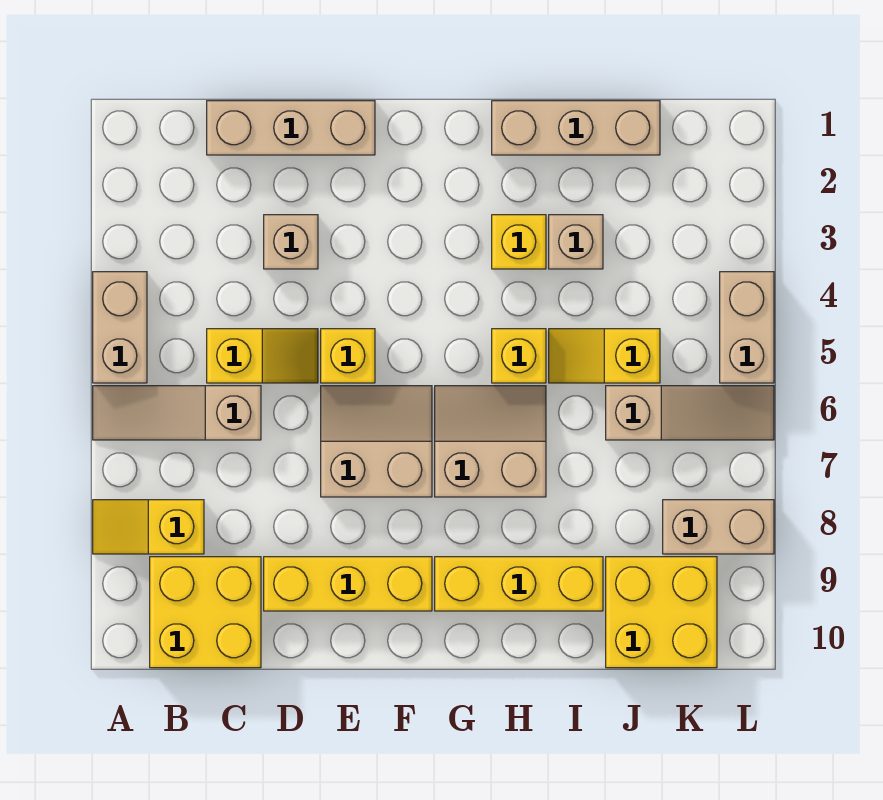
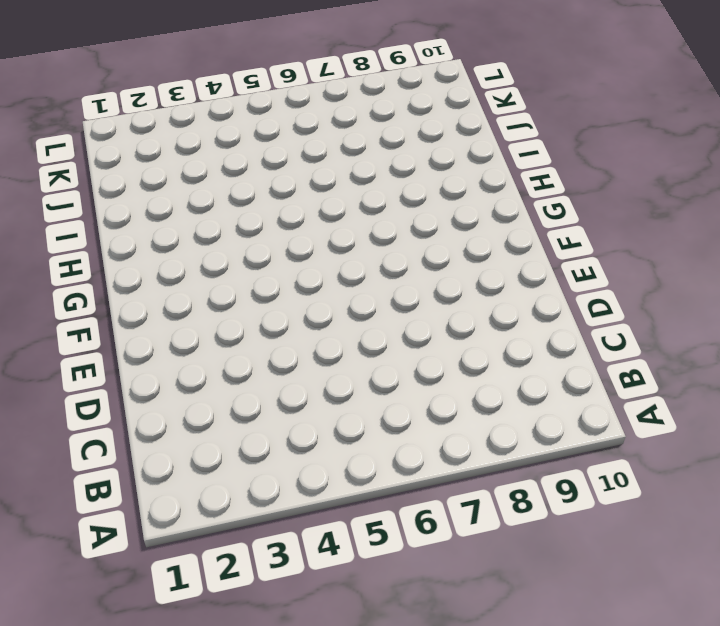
none -> tan 1x2 brick [93,272,147,383]
none -> tan 1x3 slope [93,386,261,440]
none -> yellow 1x2 slope [93,500,204,554]

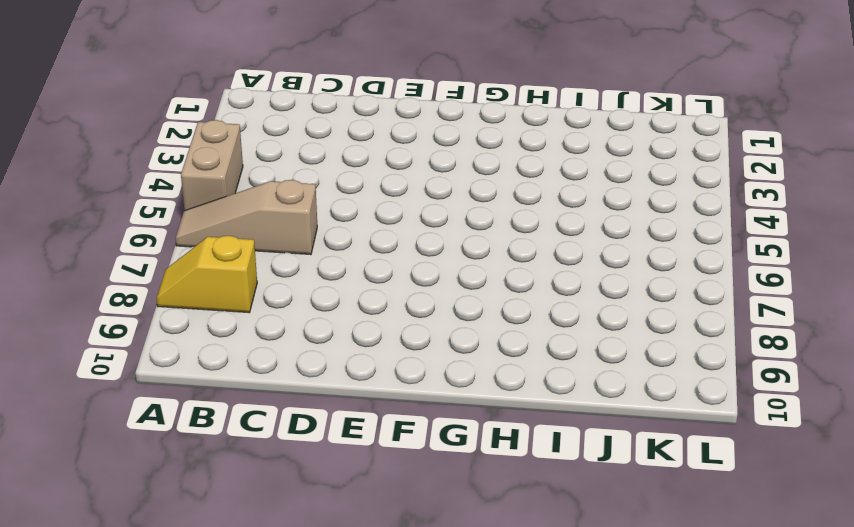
none -> yellow 2x2 brick [150,557,261,668]
none -> tan 1x3 brick [207,101,375,155]
none -> yellow 1x2 slope [207,329,318,383]

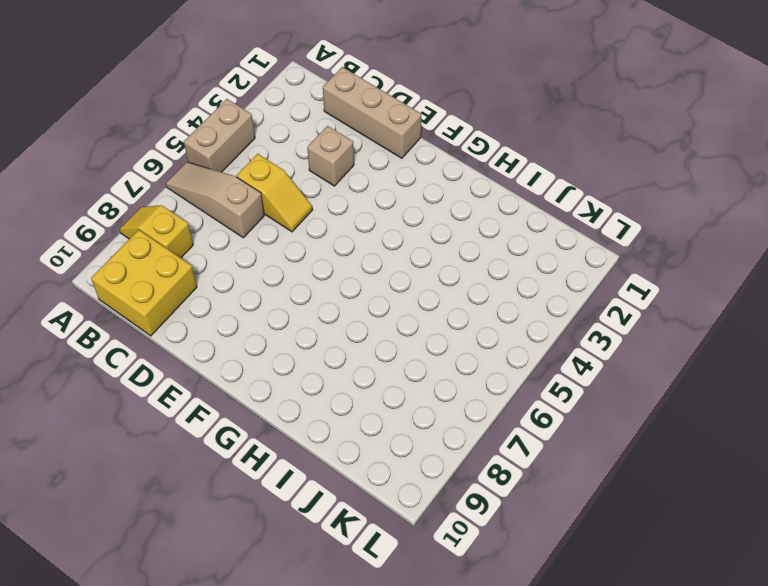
none -> yellow 1x3 brick [264,557,432,611]
none -> yellow 1x1 brick [321,329,375,383]
none -> tan 2x2 slope [321,386,432,497]

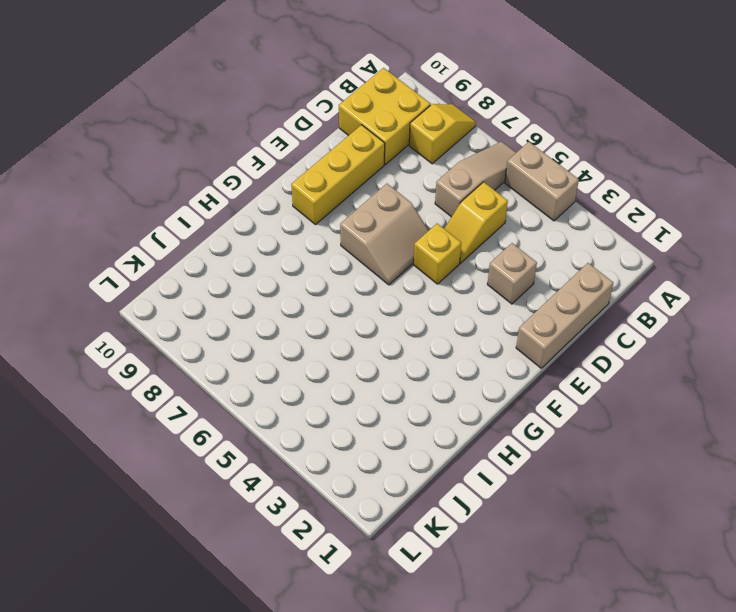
none -> tan 2x2 slope [435,386,546,497]
none -> yellow 1x3 brick [435,557,603,611]
none -> tan 1x3 brick [492,101,660,155]

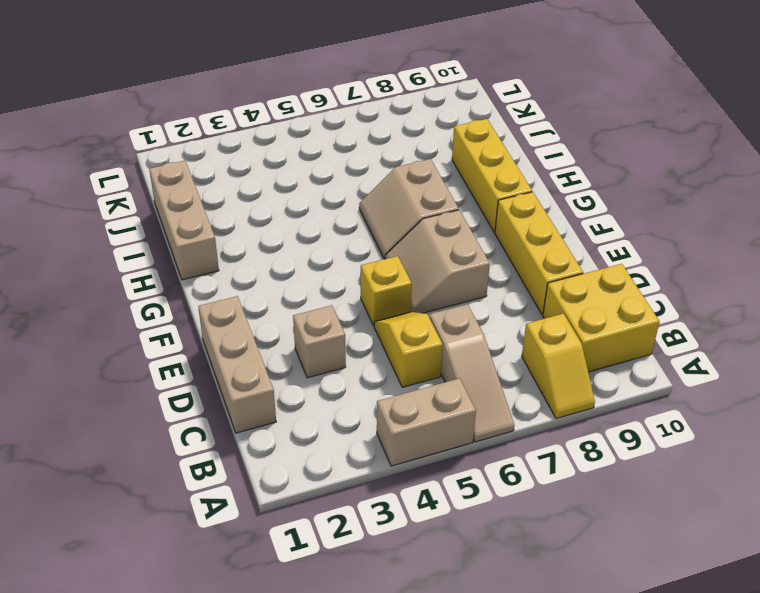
none -> yellow 1x1 brick [492,215,546,269]
none -> yellow 1x1 brick [492,329,546,383]
none -> tan 1x1 brick [549,215,603,269]

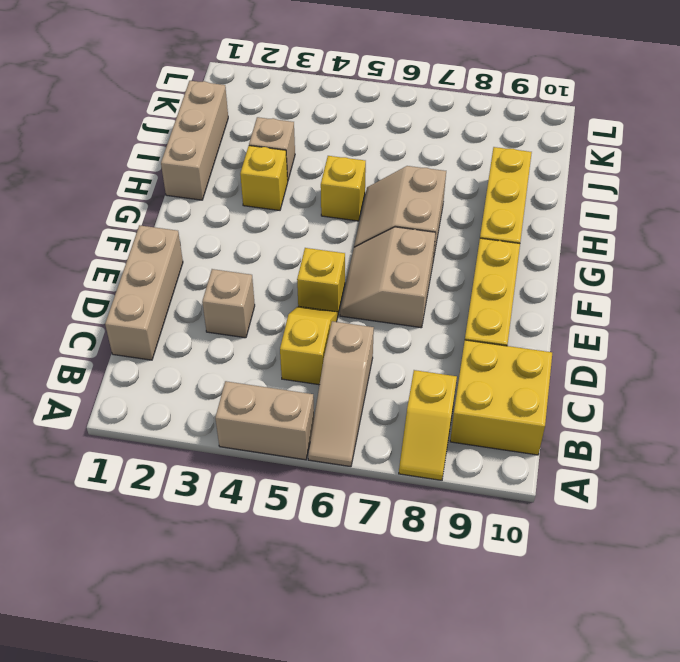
none -> yellow 1x2 slope [549,329,660,383]
none -> tan 1x3 slope [606,386,774,440]
none -> yellow 2x2 brick [606,557,717,668]

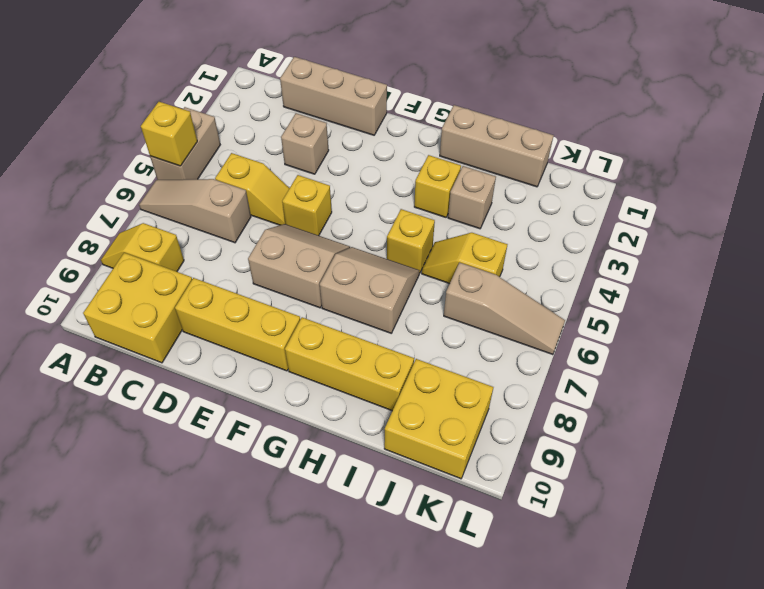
yellow 1x1 brick [141,102,197,166] -> none
none -> tan 1x2 brick [663,500,774,554]
none -> tan 1x2 brick [720,272,774,383]

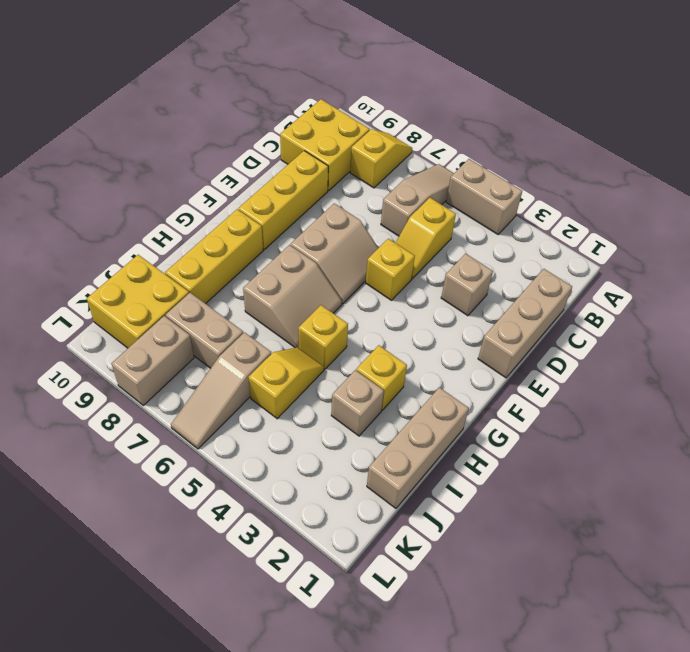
tan 1x2 brick [166,293,243,368] -> tan 1x2 brick moved to [720,272,774,383]

